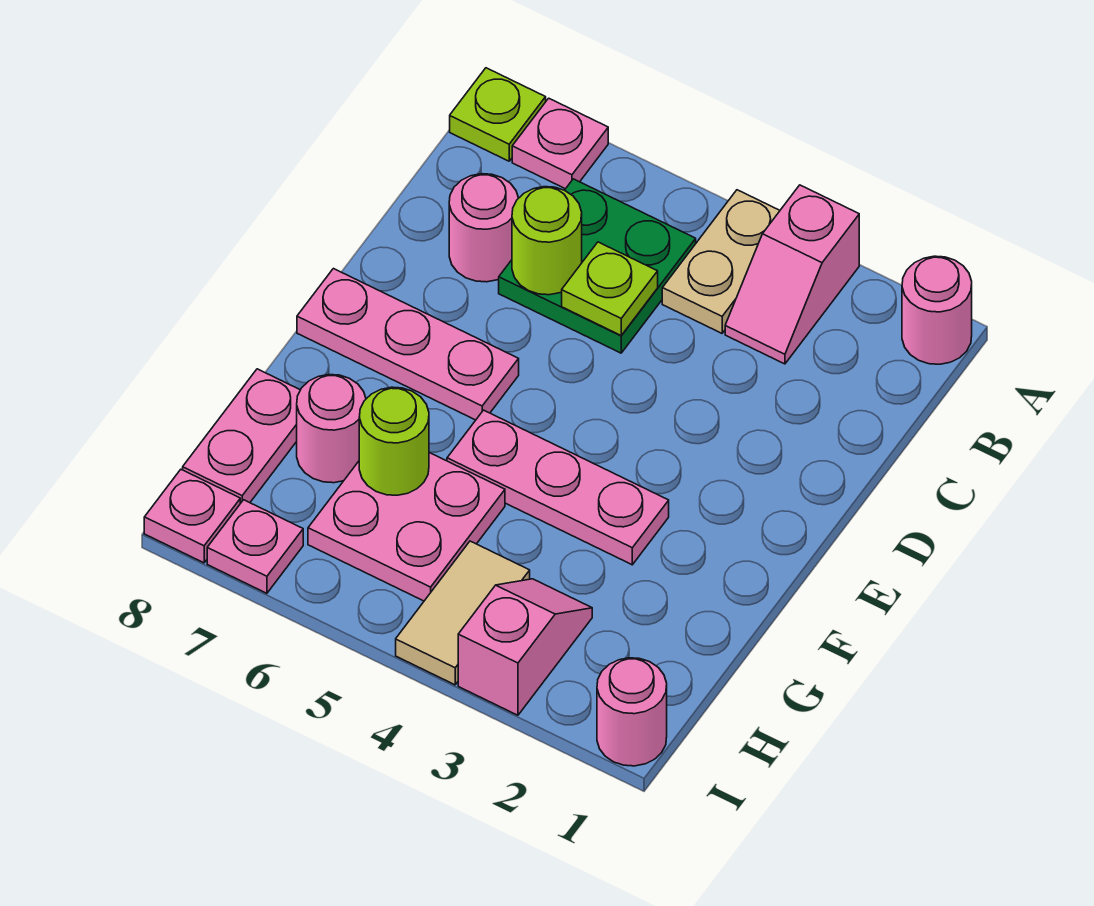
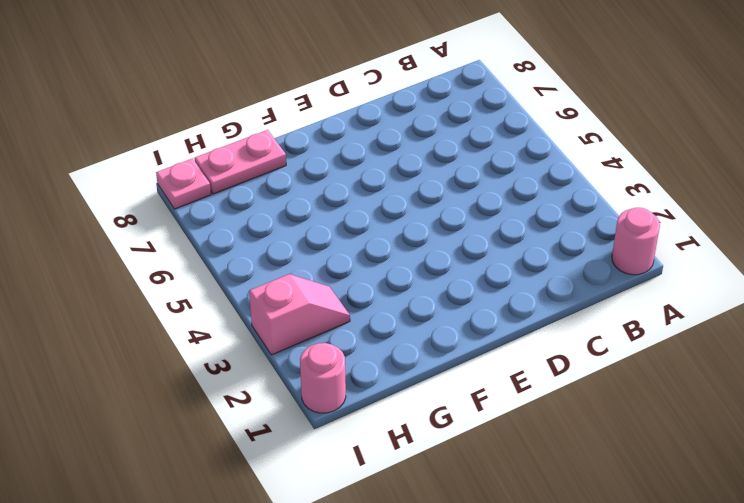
none -> pink 1x2 slope [725,185,859,364]
none -> tan 1x2 plate [662,190,780,333]
none -> pink 1x1 plate [512,98,608,189]

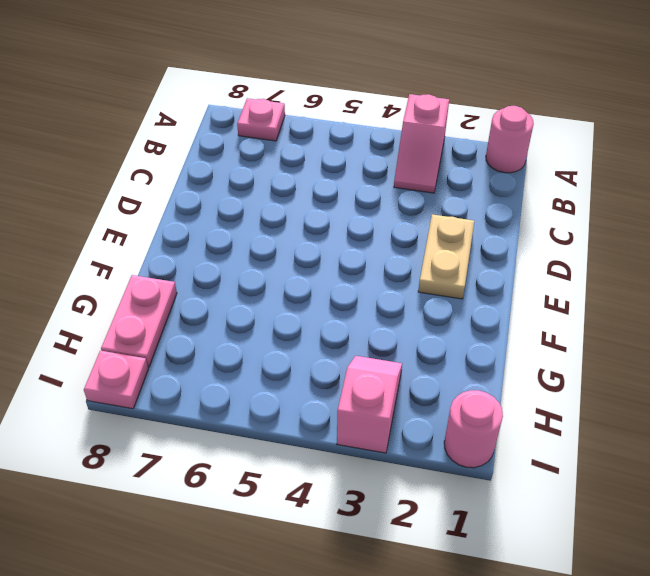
tan 1x2 plate [418,214,474,299] -> tan 1x2 plate moved to [662,190,780,333]
none -> lime 1x1 plate [450,68,546,161]
none -> green 2x2 plate [499,179,696,353]
none -> pink 1x1 round brick [449,174,518,282]

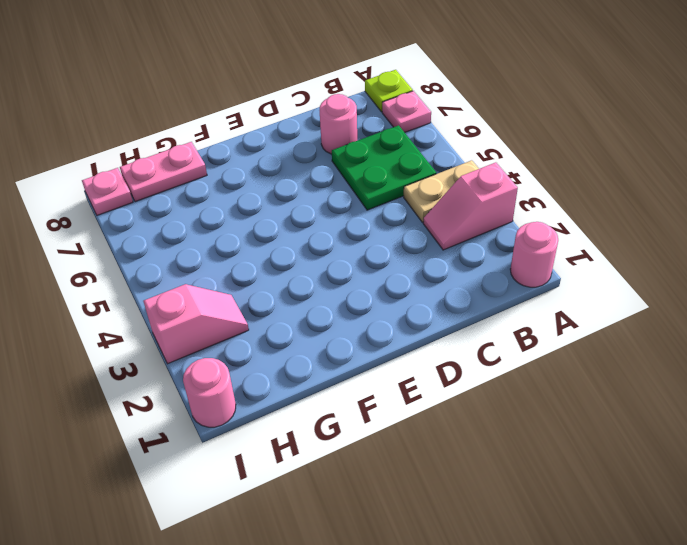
none -> pink 1x3 plate [297,269,519,420]
none -> pink 1x3 plate [447,410,669,565]
none -> pink 2x2 plate [308,452,505,601]

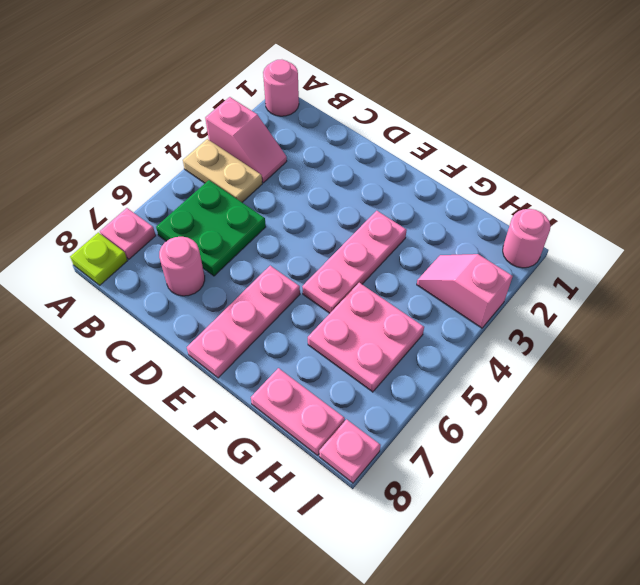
none -> pink 1x1 round brick [297,375,366,483]
none -> tan 1x2 tile [396,541,530,685]
none -> pink 1x1 plate [207,500,303,593]

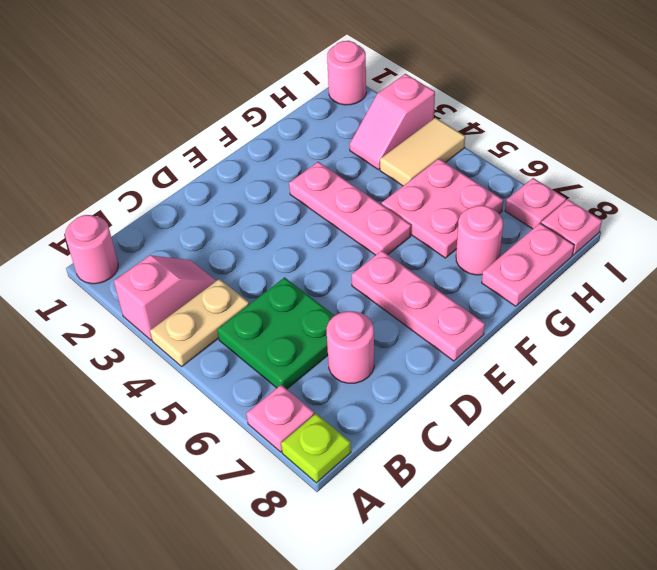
none -> lime 1x1 plate [562,242,658,335]
none -> lime 1x1 round brick [512,187,582,295]
none -> lime 1x1 round brick [359,387,429,495]

